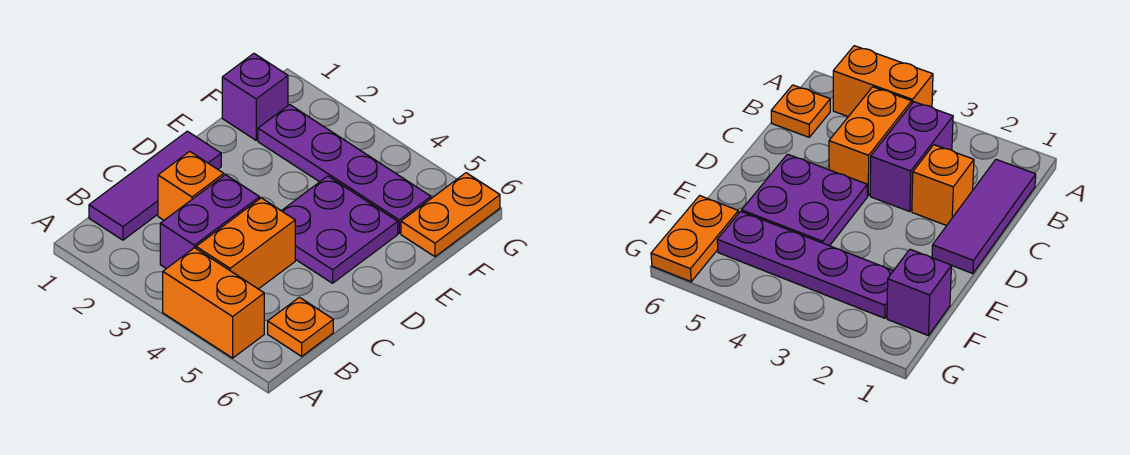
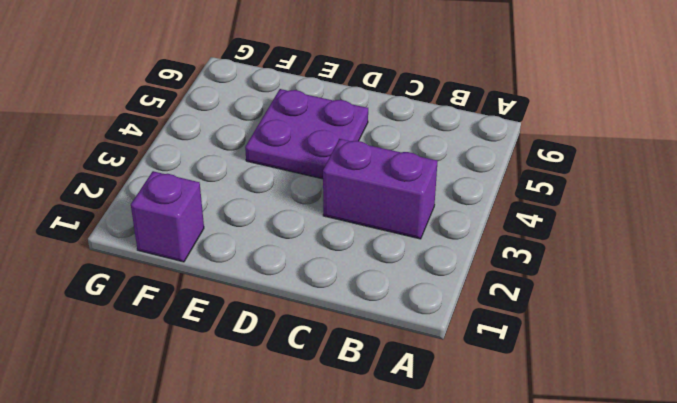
none -> orange 1x2 brick [163,248,264,358]
none -> purple 1x3 tile [89,131,221,240]

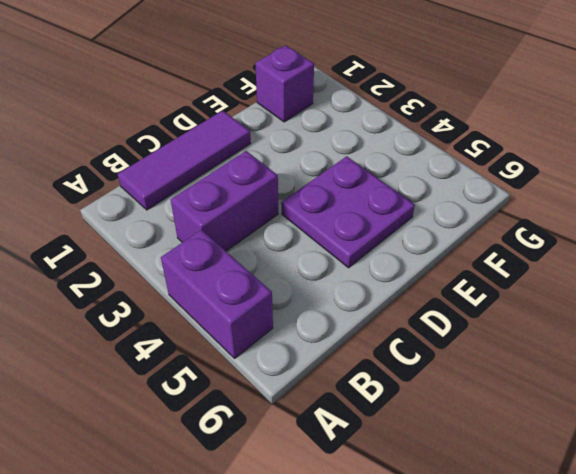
purple 1x2 brick [161,230,273,358] -> orange 1x2 brick [163,248,264,358]
none -> orange 1x2 brick [196,198,295,289]
none -> orange 1x1 plate [268,297,333,356]

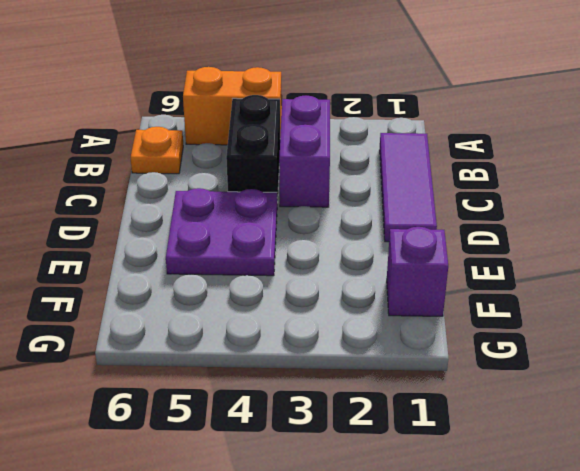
black 1x2 brick [226,95,280,203] -> orange 1x2 brick [196,198,295,289]
none -> orange 1x1 brick [158,151,224,220]
none -> purple 1x4 plate [258,105,431,233]

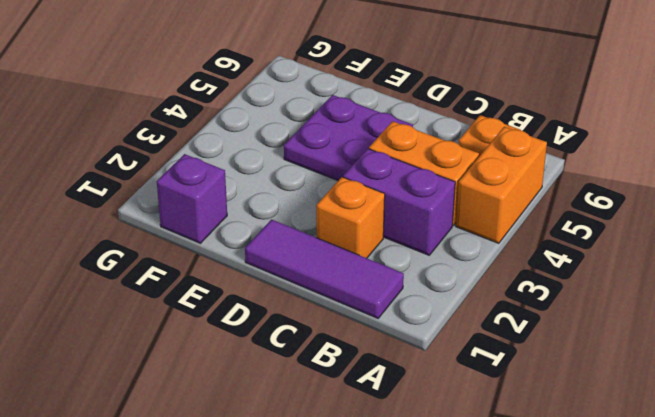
none -> purple 1x4 plate [258,105,431,233]
none -> orange 1x2 plate [401,173,500,257]

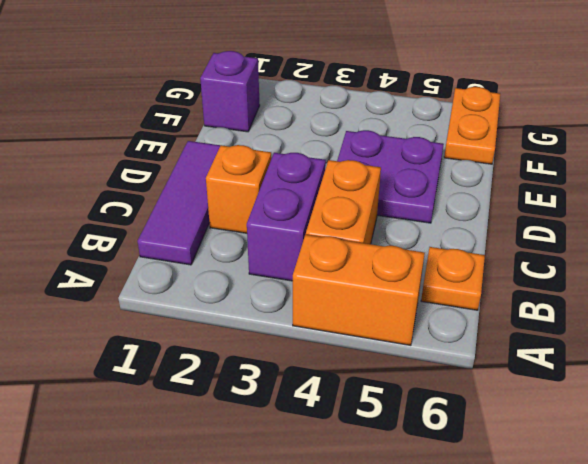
none -> purple 1x4 plate [258,105,431,233]

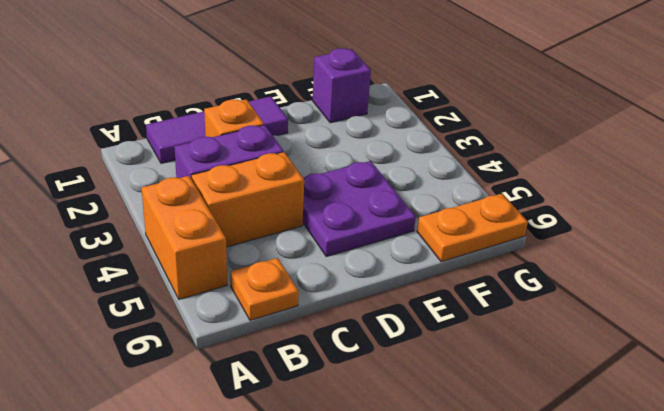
none -> purple 1x4 plate [258,105,431,233]

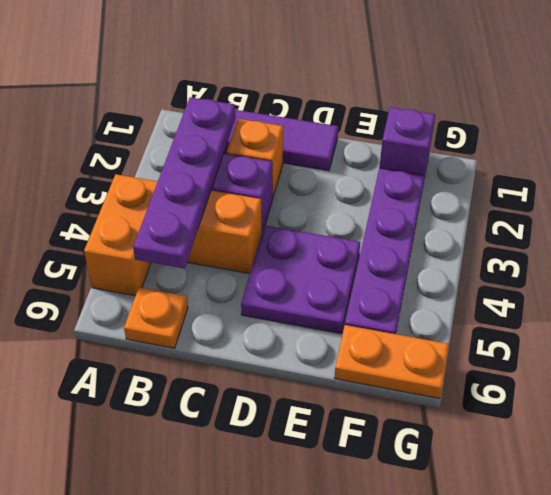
purple 1x4 plate [133,97,236,268] -> none

